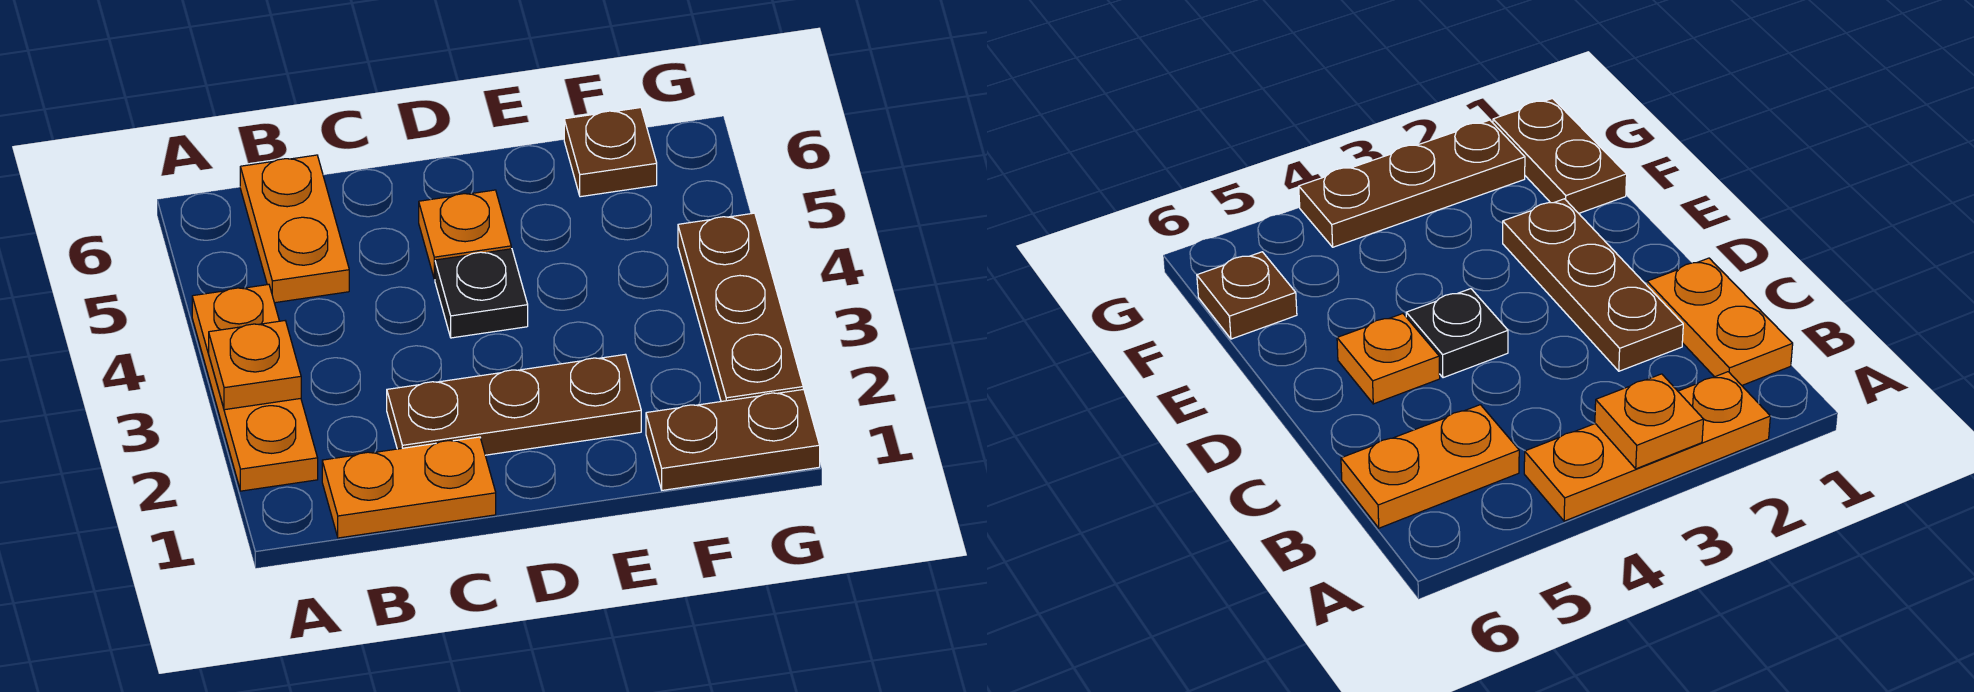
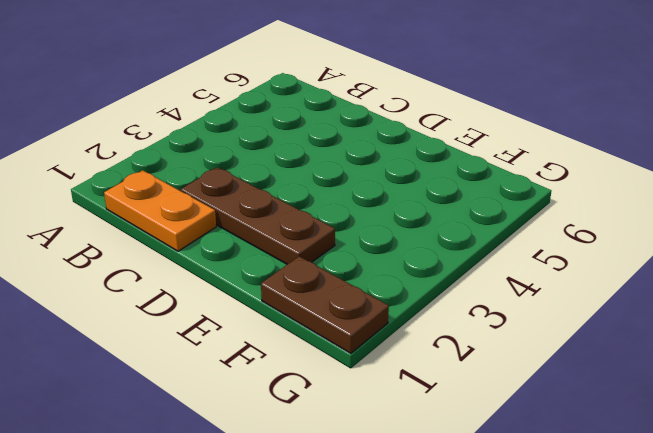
none -> orange 1x3 plate [192,284,318,491]
none -> orange 1x2 plate [240,155,349,303]

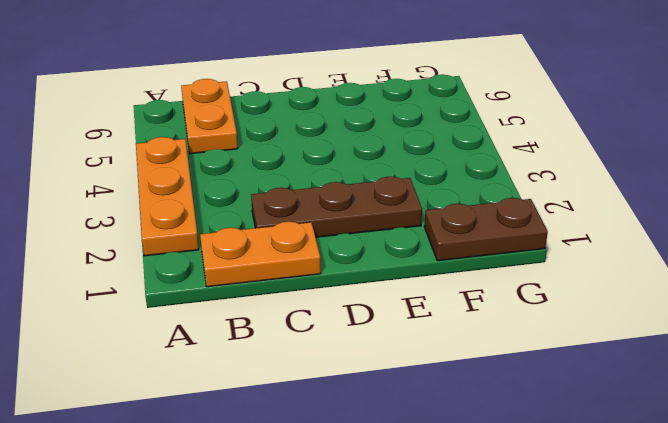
none -> black 1x1 plate [435,249,528,338]
none -> orange 1x1 plate [419,190,511,279]

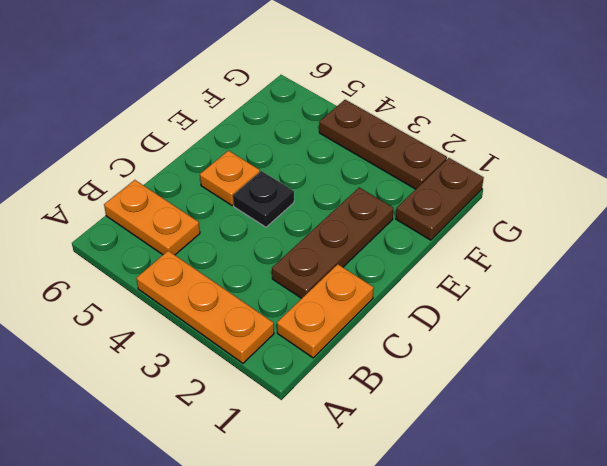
none -> brown 1x1 plate [564,108,657,197]
none -> orange 1x1 plate [209,321,301,410]

